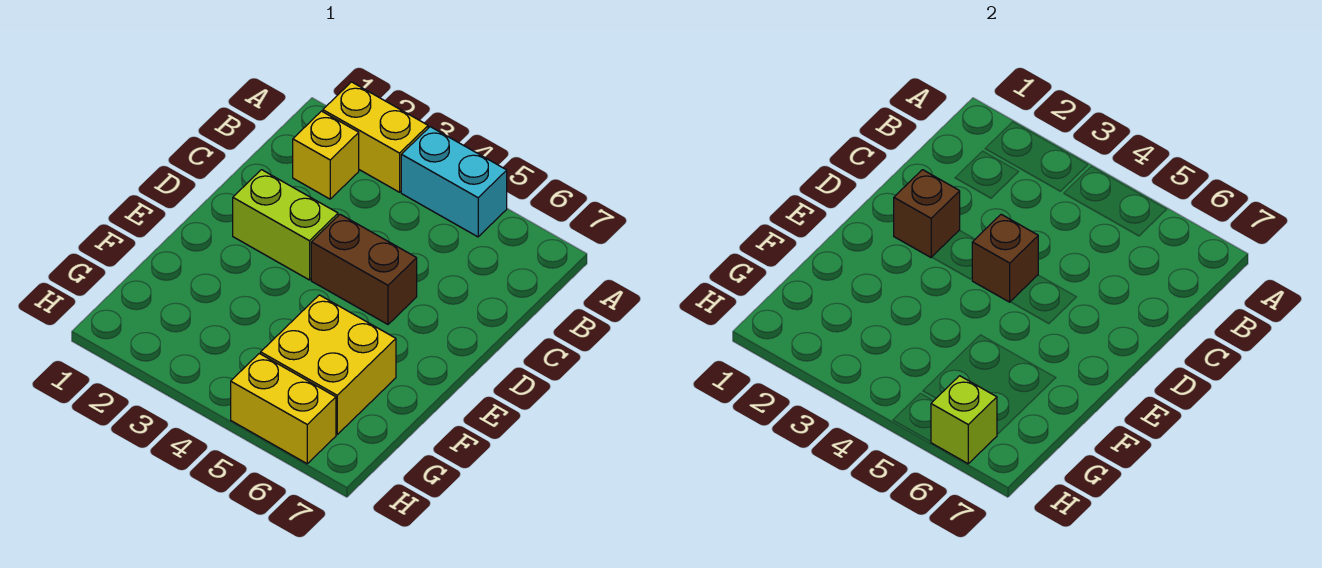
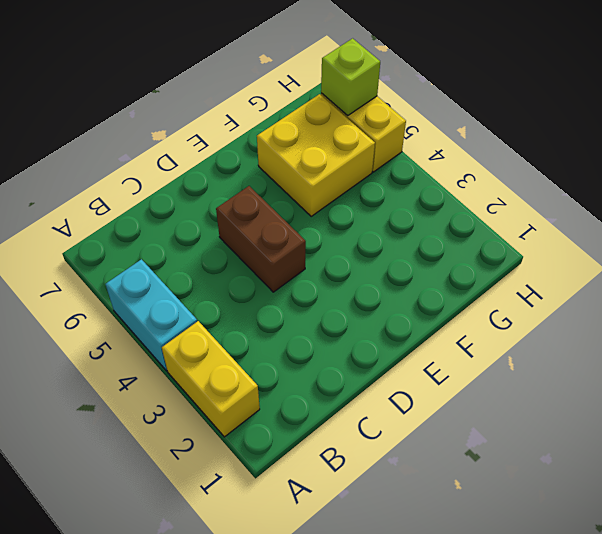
none -> yellow 1x1 brick [293,111,359,199]
none -> lime 1x2 brick [233,170,338,280]

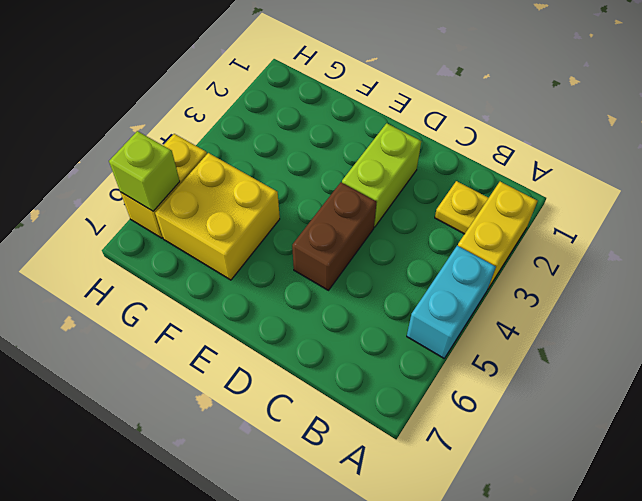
yellow 1x1 plate [435,181,488,234] -> yellow 1x1 brick [293,111,359,199]
none -> brown 1x1 brick [894,170,960,257]
none -> brown 1x1 brick [972,214,1038,302]

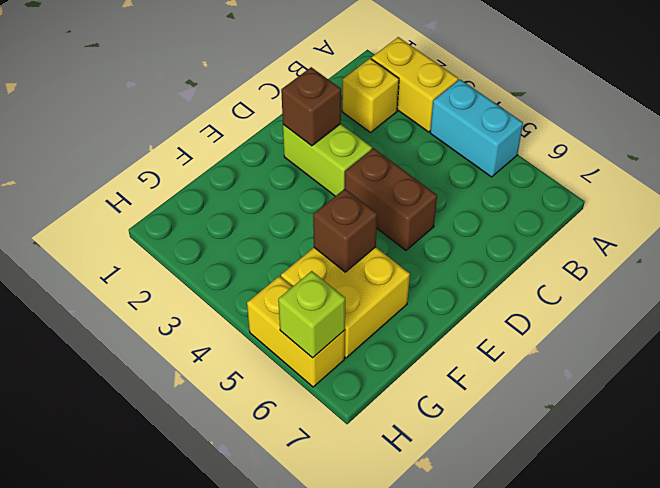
brown 1x1 brick [313,189,377,272] -> brown 1x1 brick moved to [972,214,1038,302]

